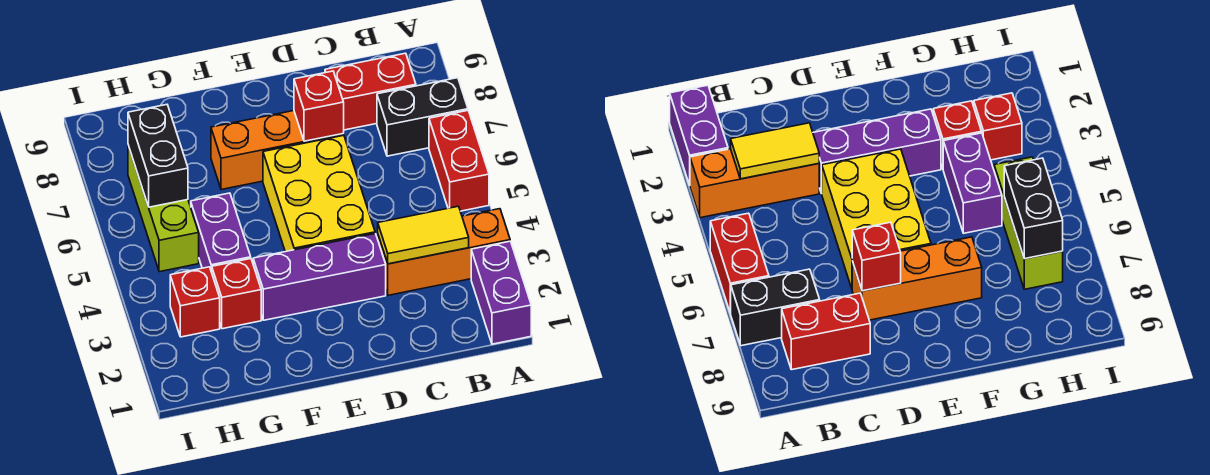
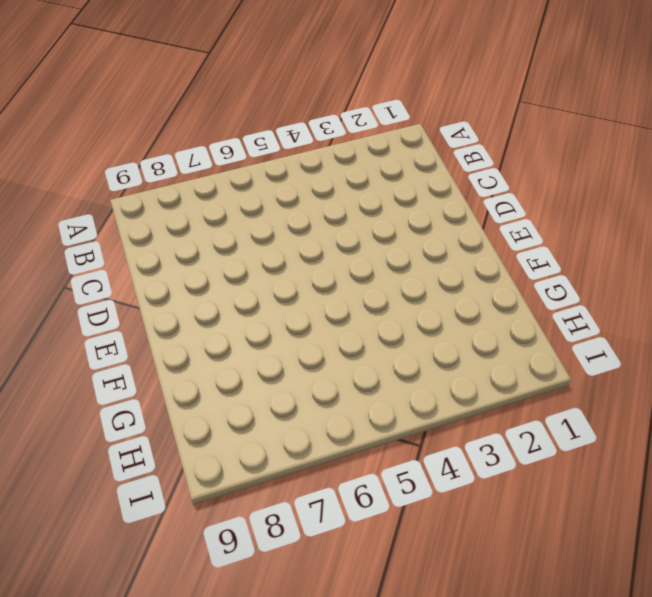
none -> purple 1x2 brick [471,241,531,344]
none -> orange 1x3 brick [378,209,510,295]
none -> red 1x2 brick [429,111,489,211]

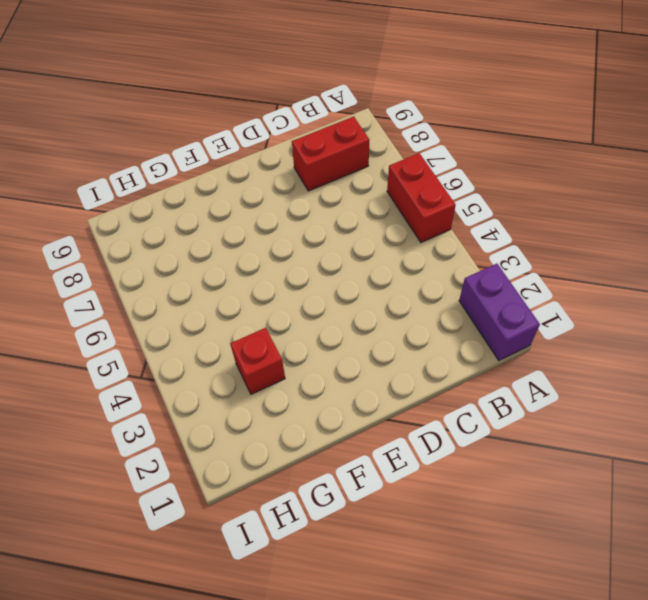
none -> orange 1x3 brick [378,209,510,295]
none -> black 1x2 brick [377,78,468,156]
none -> purple 1x3 brick [253,234,386,320]

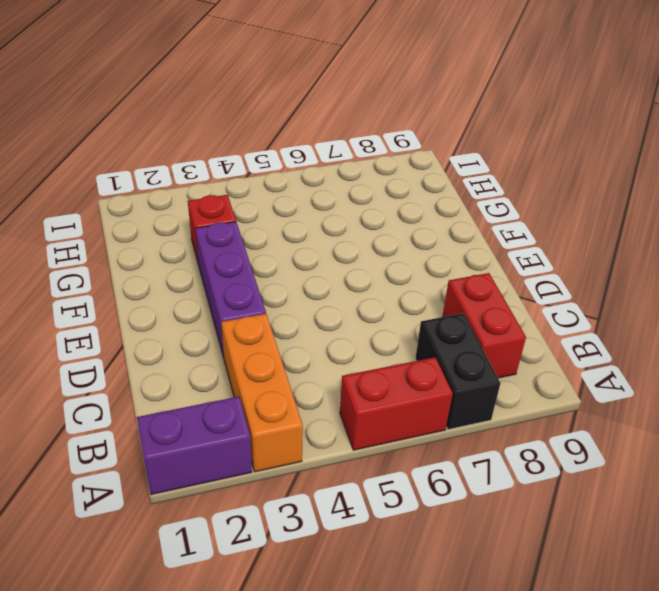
none -> yellow 2x3 brick [263,135,375,252]
none -> orange 1x3 brick [211,111,344,190]
none -> purple 1x2 brick [191,193,251,272]

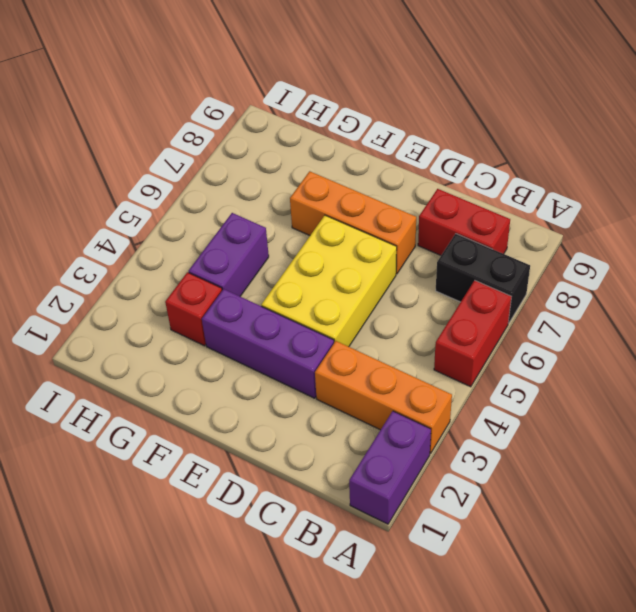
none -> red 1x1 brick [170,267,220,337]
none -> lime 1x3 brick [128,145,199,272]
none -> yellow 1x2 tile [378,206,469,264]

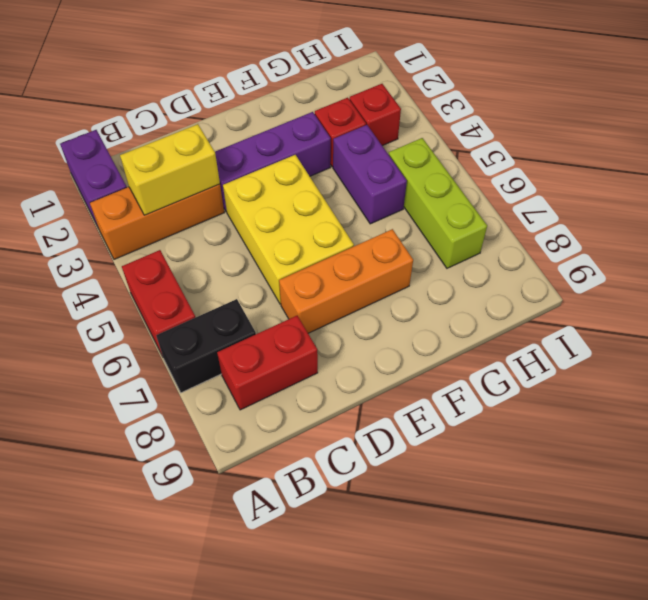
yellow 1x2 brick [120,124,220,215] -> yellow 1x2 tile [378,206,469,264]
none -> red 1x1 brick [294,71,344,141]
none -> black 1x2 brick [128,105,188,207]

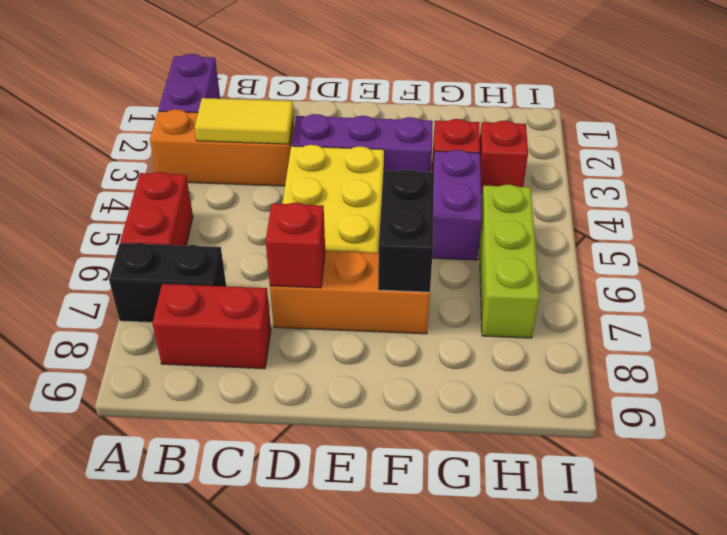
black 1x2 brick [378,170,434,292] -> black 1x2 brick moved to [128,105,188,207]

